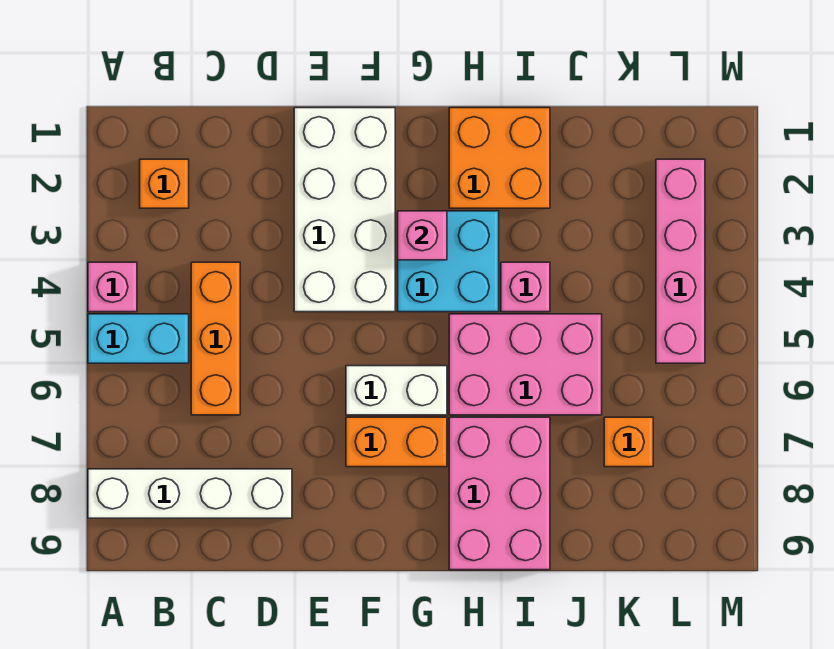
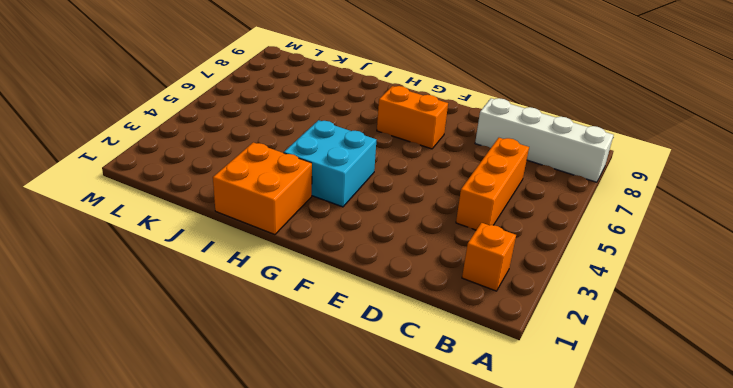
none -> pink 1x1 brick [88,262,137,312]
none -> cyan 1x2 brick [88,314,189,363]
none -> white 2x4 brick [294,108,395,312]

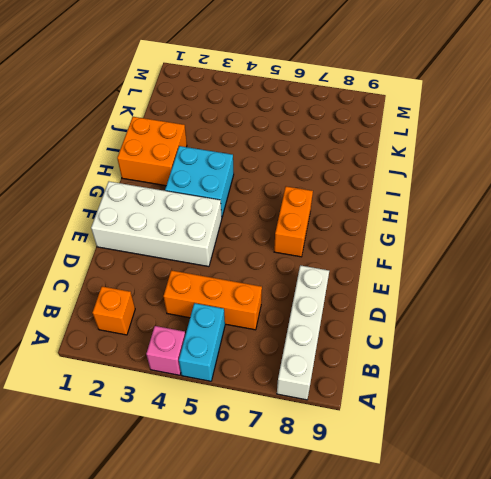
none -> white 1x2 brick [346,366,447,415]
none -> pink 2x3 brick [449,314,602,415]
none -> pink 2x3 brick [449,417,550,570]

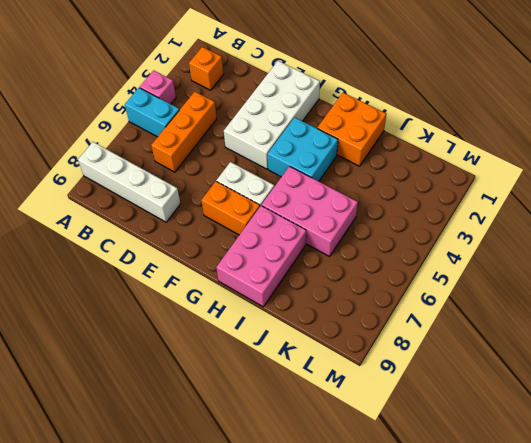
none -> pink 1x1 brick [501,262,550,312]
none -> orange 1x1 brick [604,417,653,467]
none -> pink 1x4 brick [656,159,705,363]

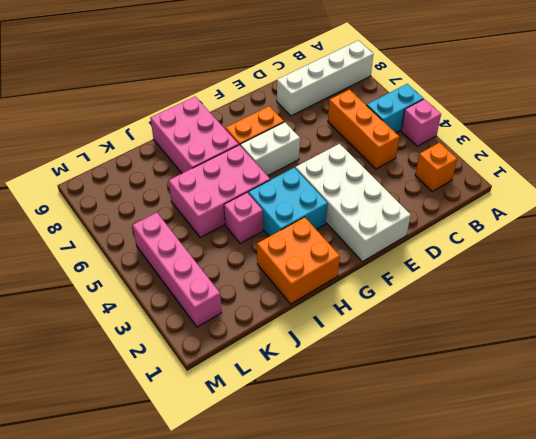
none -> orange 1x1 brick [604,417,653,467]
none -> pink 1x1 brick [398,211,447,260]

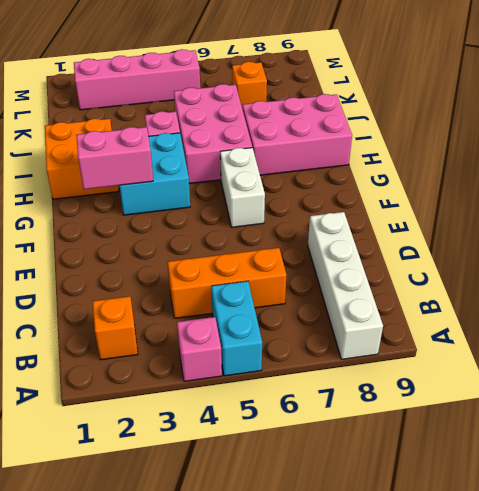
pink 1x2 brick [76,127,153,189] -> pink 1x1 brick [398,211,447,260]
none -> white 2x4 brick [294,108,395,312]
none -> orange 1x2 brick [346,417,447,467]

